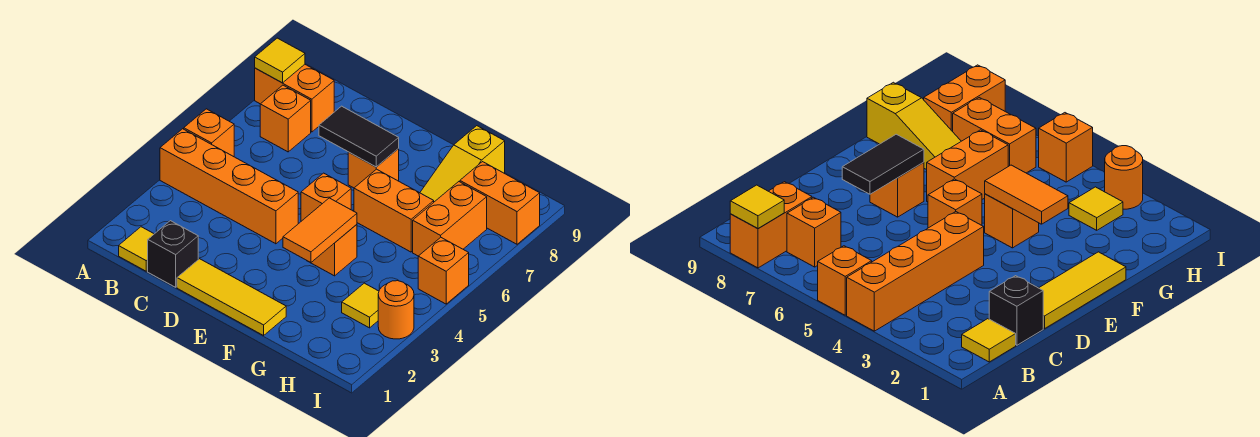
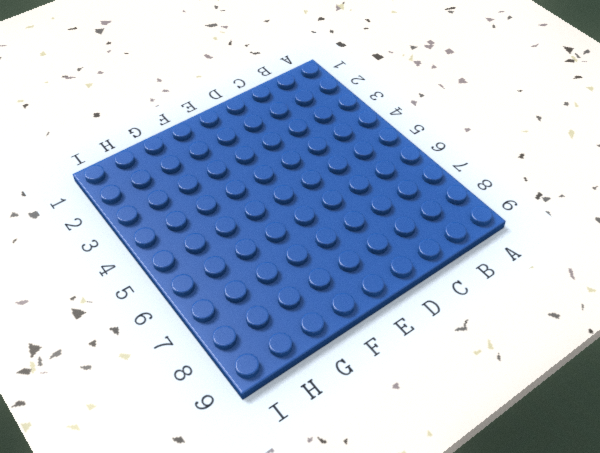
none -> orange 1x4 brick [160,129,298,244]
none -> orange 1x1 brick [184,109,234,157]
none -> orange 1x2 brick [255,65,334,132]

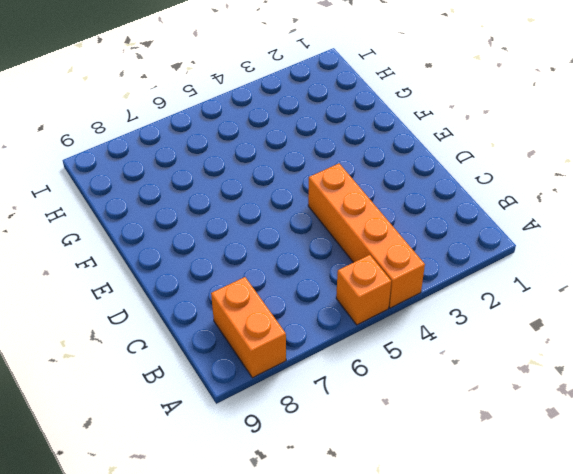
none -> yellow 1x1 tile [119,227,154,271]
none -> orange 1x1 brick [260,85,311,152]
none -> black 1x1 brick [148,221,198,287]

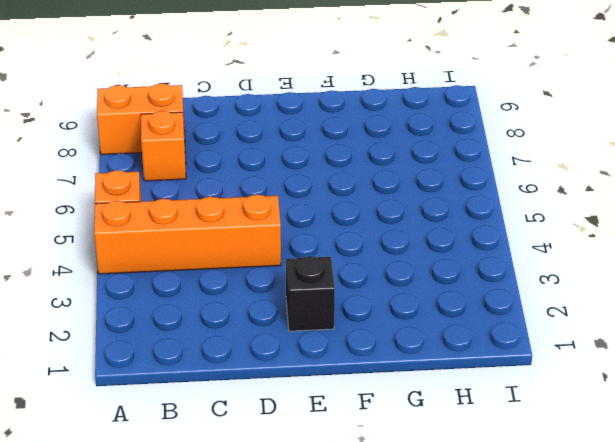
black 1x1 brick [286,256,335,331] -> black 1x1 brick moved to [148,221,198,287]
none -> yellow 1x1 tile [119,227,154,271]
none -> yellow 1x3 tile [177,259,286,335]
none -> orange 1x1 brick [301,173,351,221]

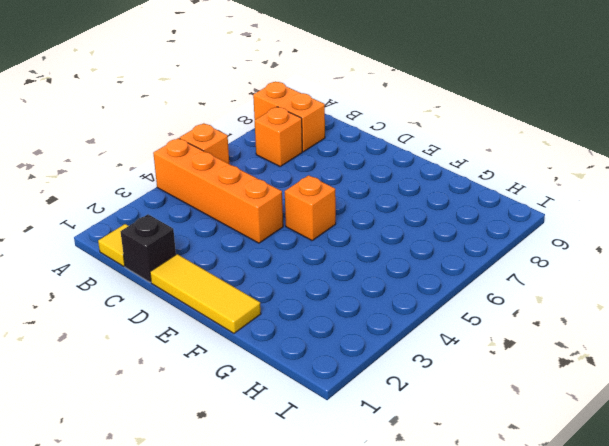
none -> orange 1x1 brick [348,149,399,188]
none -> orange 1x1 brick [311,225,357,276]
none -> orange 1x2 brick [354,169,434,252]

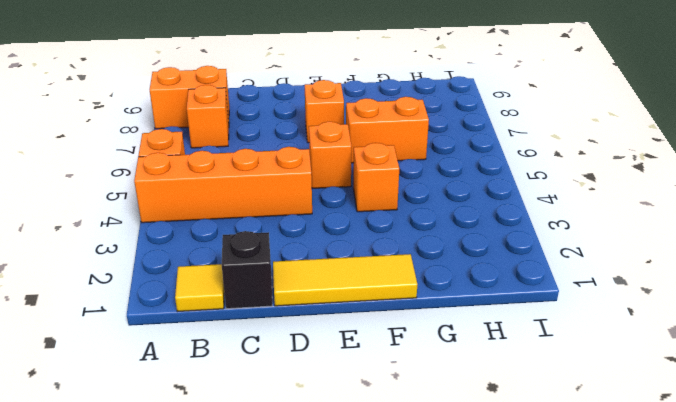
none -> yellow 1x3 slope [420,126,505,202]
none -> yellow 1x1 tile [342,283,379,328]
none -> orange 1x2 brick [413,182,487,256]

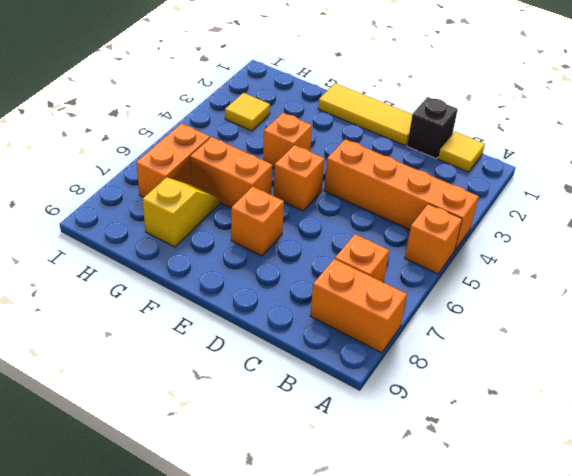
yellow 1x2 slope [142,177,219,247] -> yellow 1x3 slope [420,126,505,202]
none -> orange 1x2 brick [460,162,540,244]
none -> orange 1x1 round brick [378,281,414,339]
none -> orange 1x1 brick [418,237,469,304]

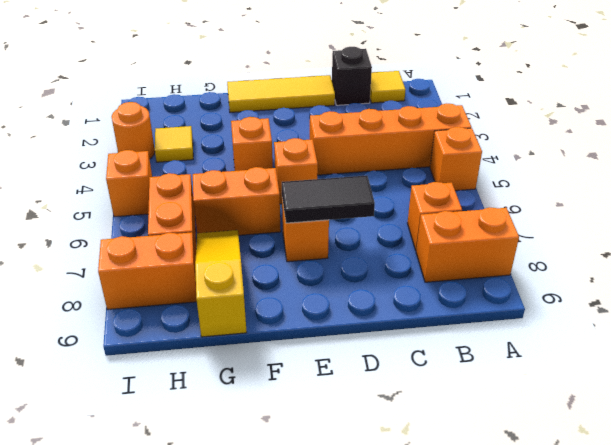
none -> yellow 1x1 tile [255,38,305,83]
none -> orange 1x2 tile [283,198,357,263]

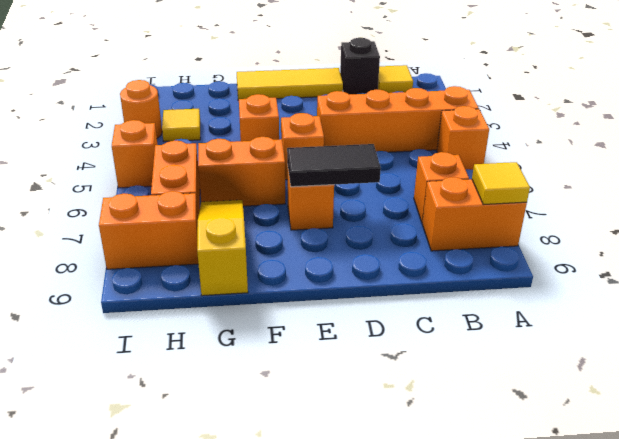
none -> orange 1x2 tile [283,198,357,263]

